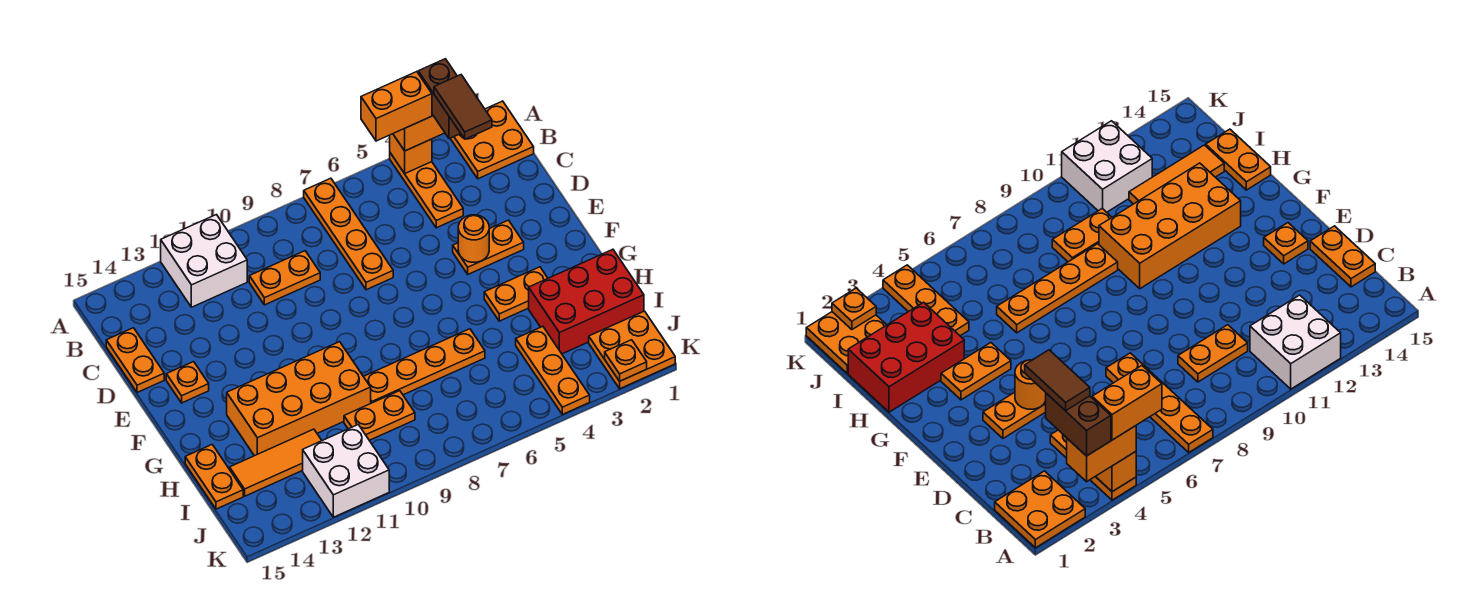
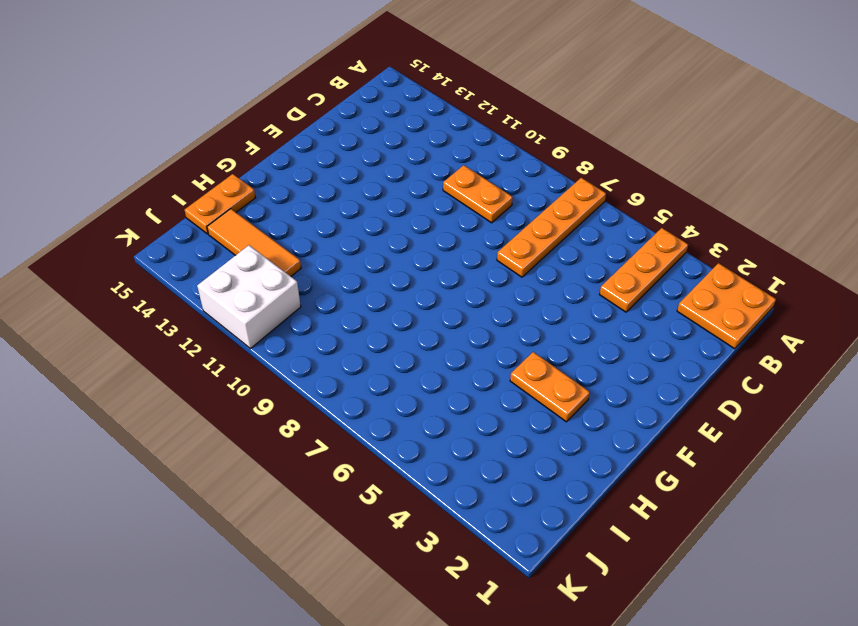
none -> white 2x2 brick [161,215,247,307]
none -> orange 1x2 plate [106,328,164,393]
none -> orange 1x2 plate [453,220,524,274]

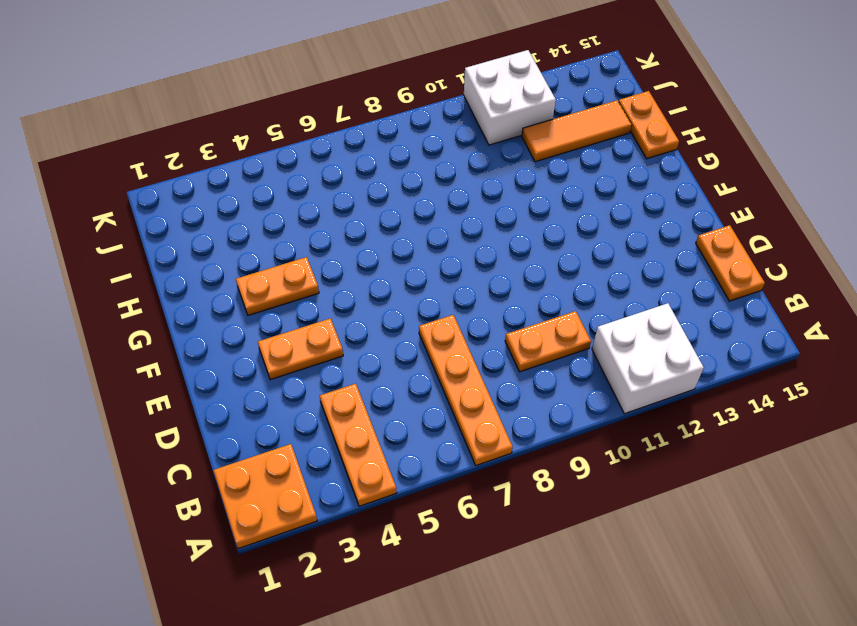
none -> orange 1x1 plate [166,362,209,403]
none -> orange 2x4 brick [227,342,371,456]
none -> red 2x3 brick [529,249,644,354]

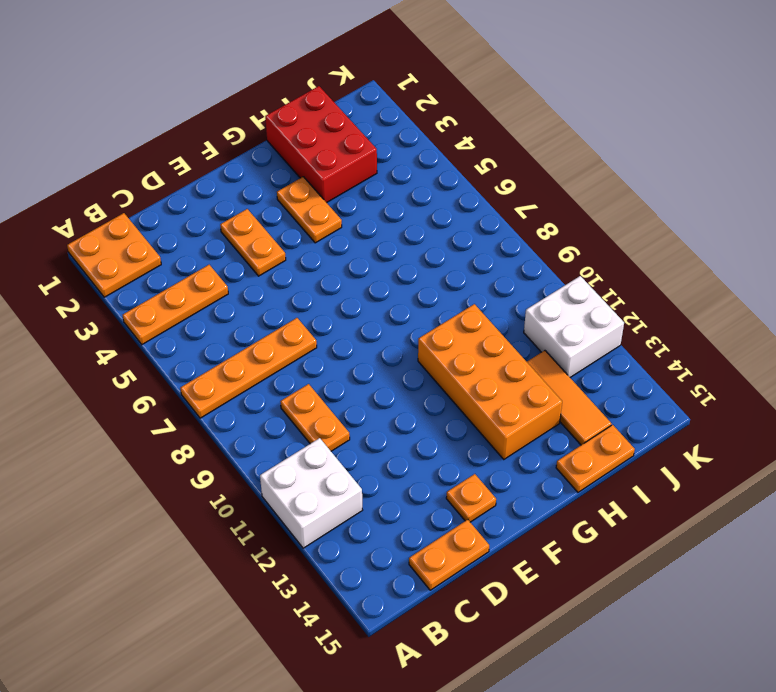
none -> orange 1x4 plate [363,329,485,403]
none -> orange 1x3 plate [516,326,590,414]
none -> orange 1x2 plate [344,391,415,440]

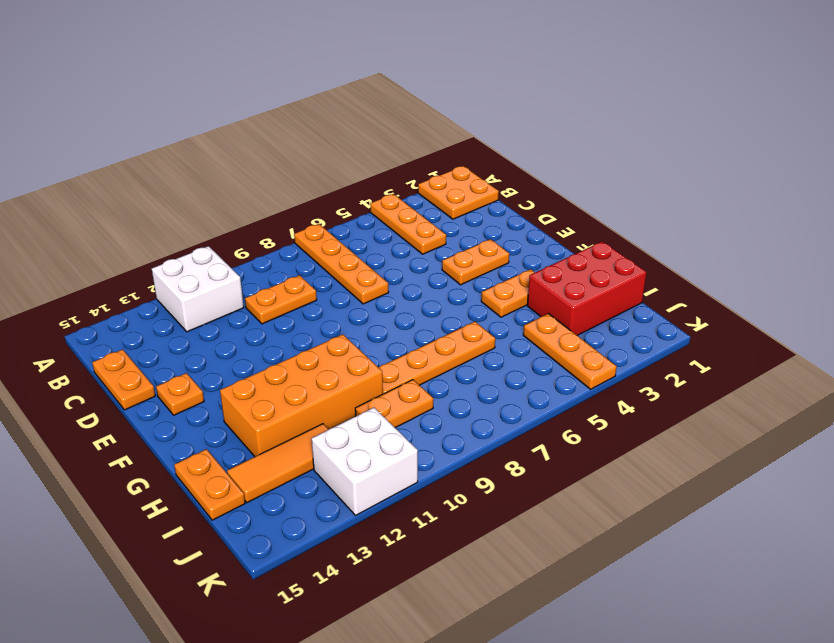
none -> orange 2x2 plate [589,311,675,389]
none -> orange 1x1 brick [390,134,432,173]
none -> orange 1x1 round brick [458,215,489,262]

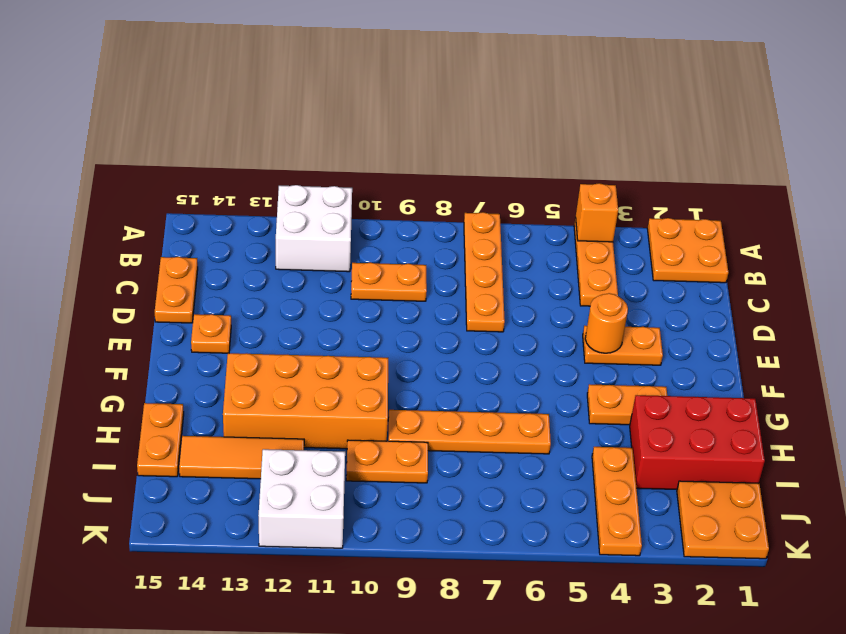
none -> orange 1x1 plate [605,340,647,381]
none -> orange 1x2 brick [393,114,445,151]
none -> brown 1x2 brick [418,59,461,139]

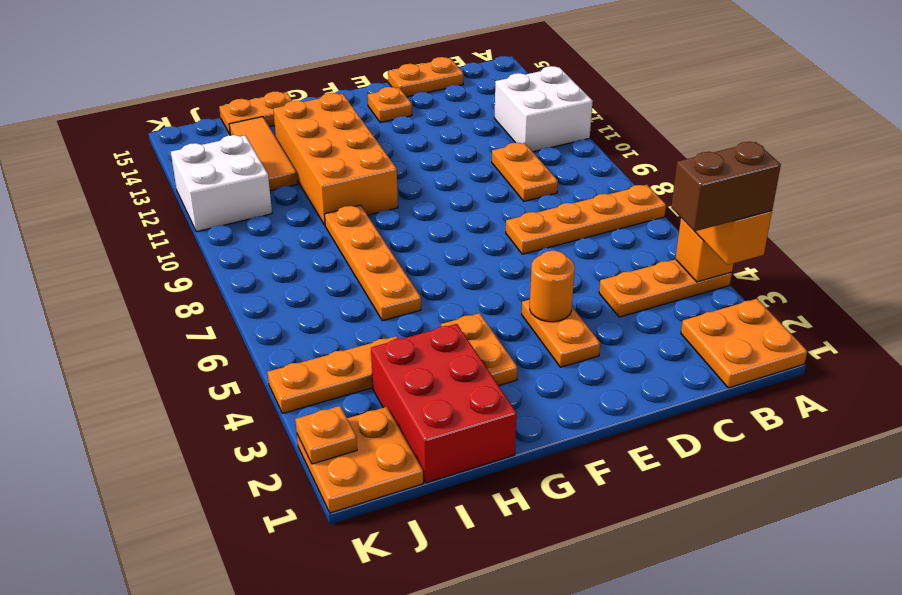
none -> orange 1x2 plate [344,391,415,440]
none -> orange 1x2 brick [361,72,432,141]
none -> brown 1x2 tile [434,75,492,139]

